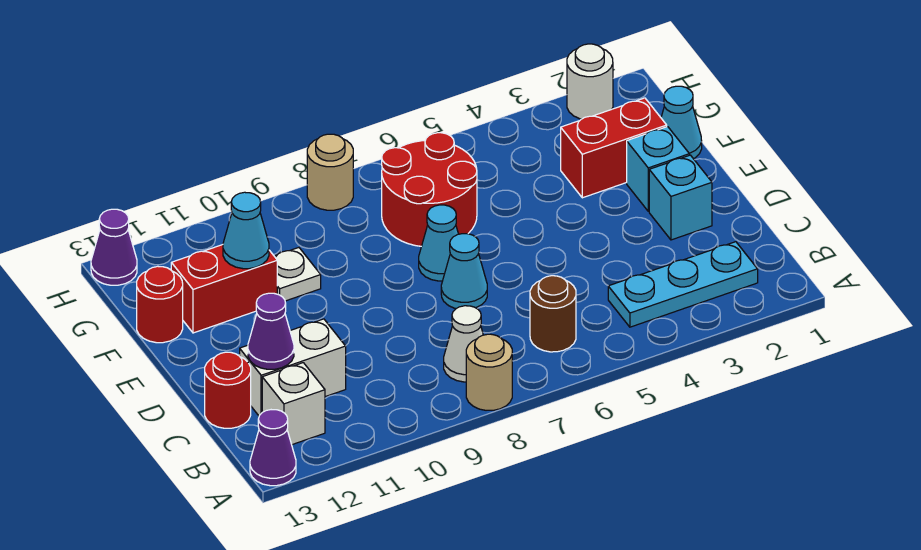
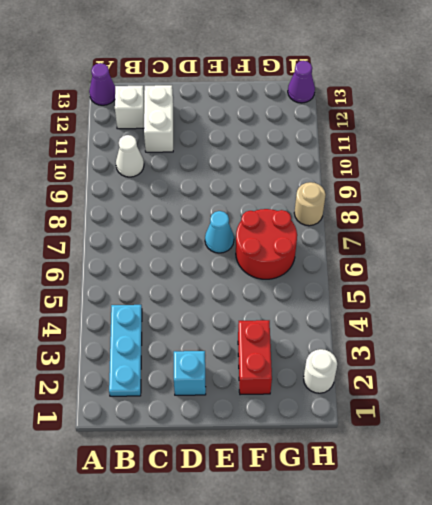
white 1x1 cone [116,135,144,177] -> white 1x1 cone moved to [444,306,483,382]
none -> tan 1x1 round brick [466,334,512,410]
none -> brown 1x1 round brick [530,276,576,352]
none -> red 1x1 round brick [205,352,251,428]

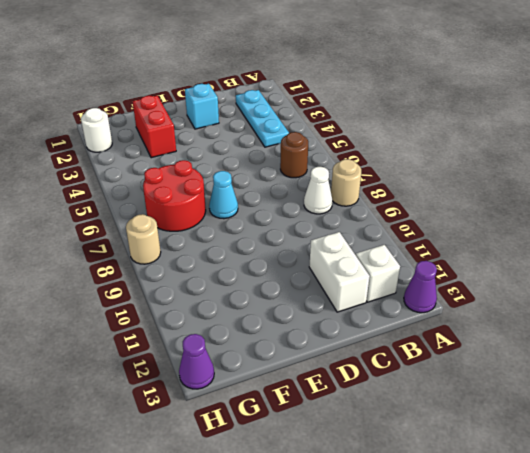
none -> red 1x1 round brick [205,352,251,428]
none -> cyan 1x1 cone [441,234,487,309]
none -> cyan 1x1 brick [627,127,689,211]

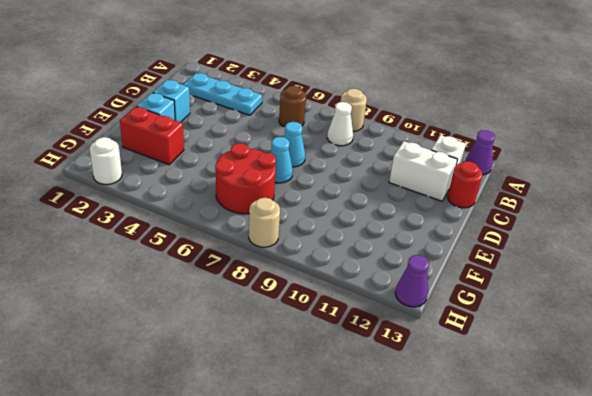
none -> cyan 1x1 cone [661,86,702,159]
none -> white 1x1 plate [274,248,321,301]
none -> red 1x2 brick [171,245,277,333]

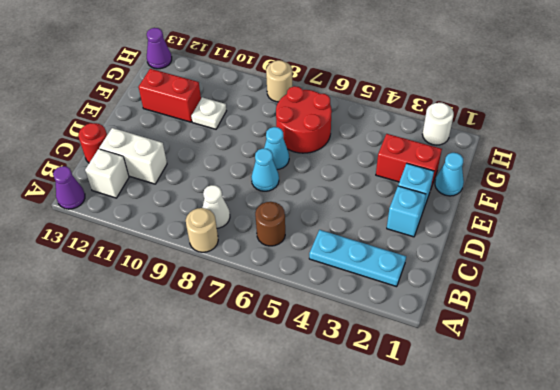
none -> red 1x1 round brick [137,266,183,343]
none -> purple 1x1 cone [248,293,294,369]
none -> cyan 1x1 cone [223,192,269,269]

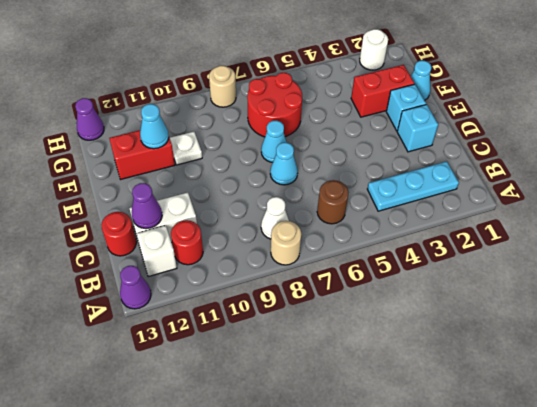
red 1x1 round brick [171,220,203,265] -> red 1x1 round brick moved to [137,266,183,343]

